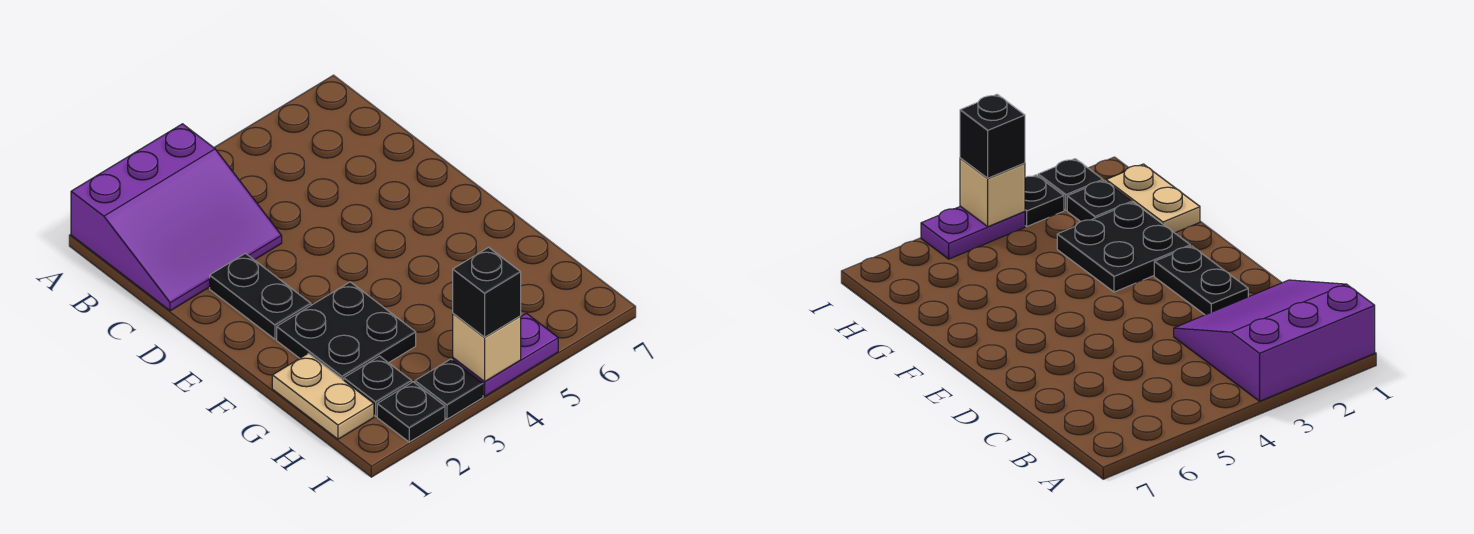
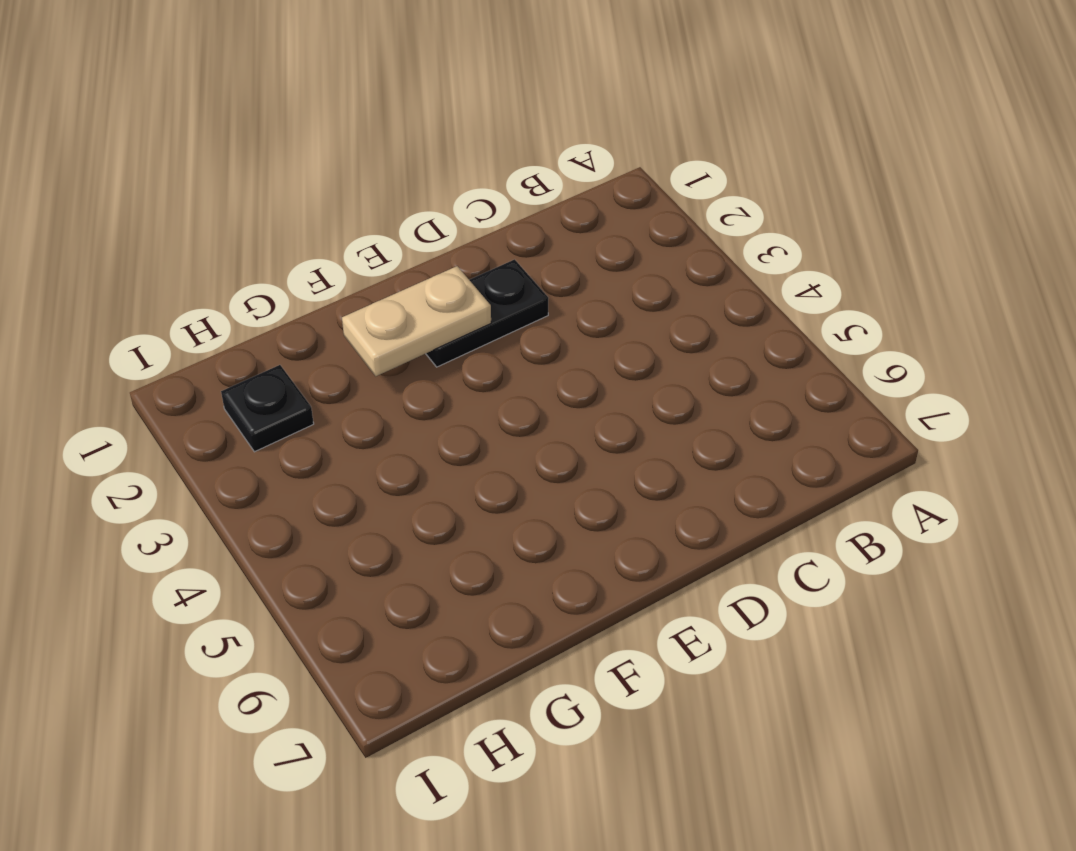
tan 1x2 plate [342,266,491,376] -> tan 1x2 plate moved to [272,353,374,439]
none -> purple 3x3 slope [71,124,282,311]
none -> black 2x2 plate [277,282,416,380]

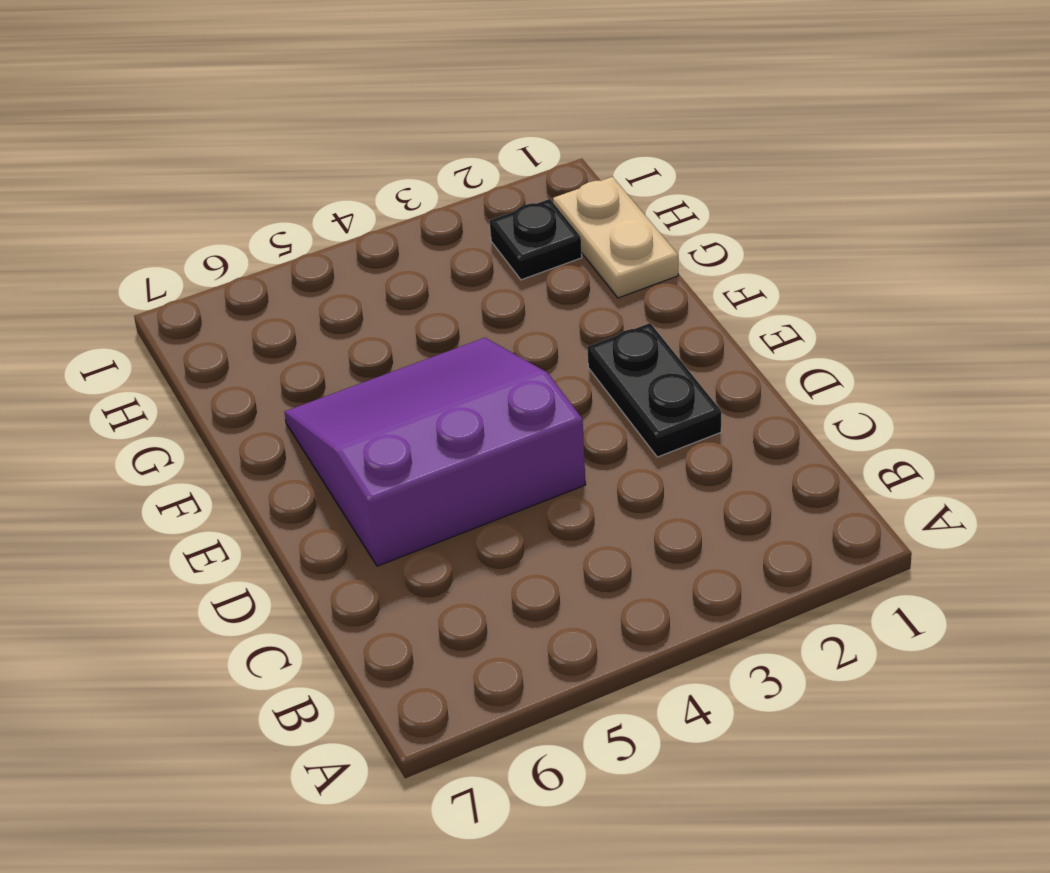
purple 3x3 slope [284,338,586,566] -> purple 3x3 slope moved to [71,124,282,311]
none -> black 2x2 plate [277,282,416,380]
none -> black 1x1 plate [377,382,445,442]

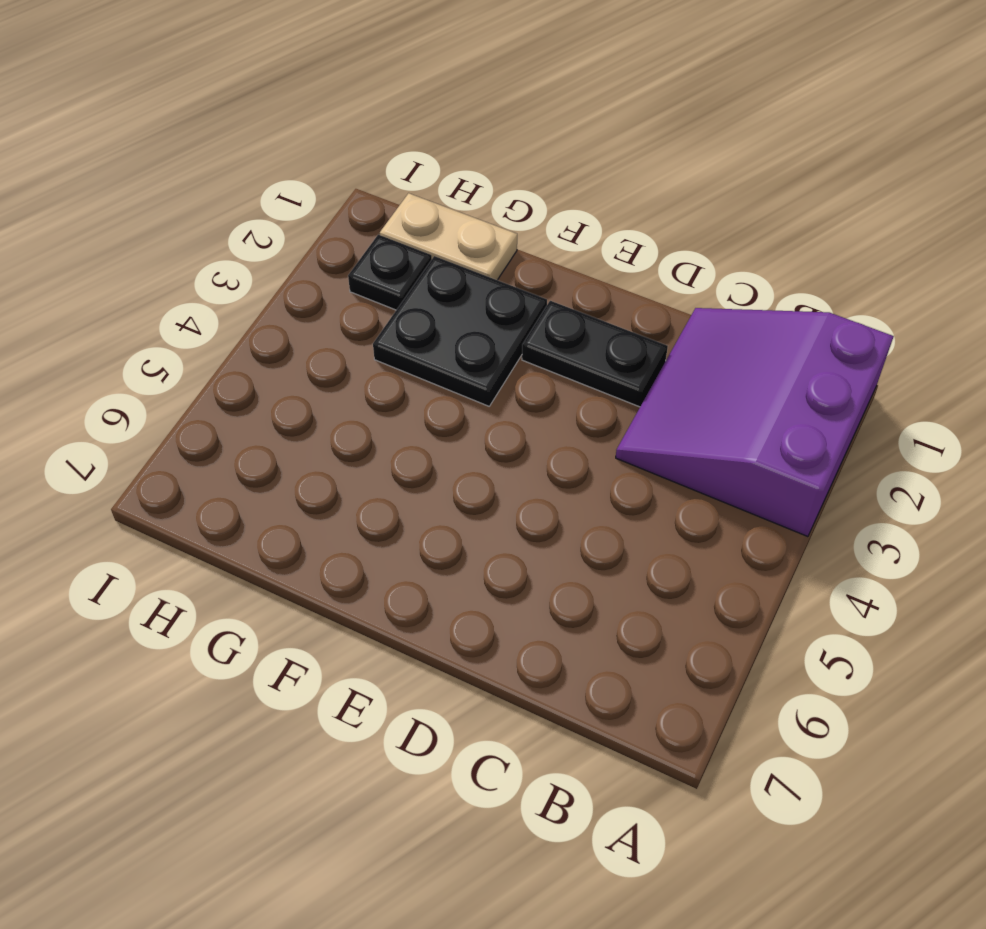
none -> black 1x1 plate [377,382,445,442]
none -> black 1x1 plate [415,359,483,419]

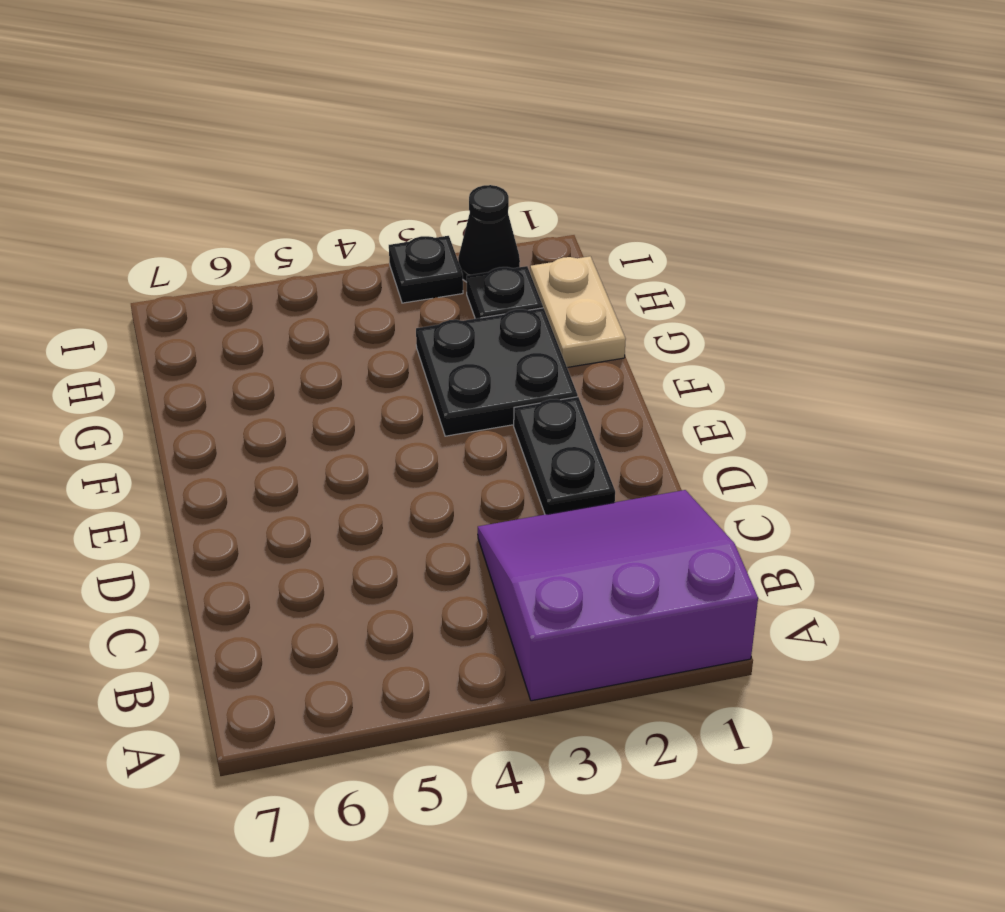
black 1x1 cone [458,185,520,282] -> black 1x1 plate [377,382,445,442]
none -> purple 1x2 plate [453,313,558,396]
none -> tan 1x1 brick [453,314,521,381]

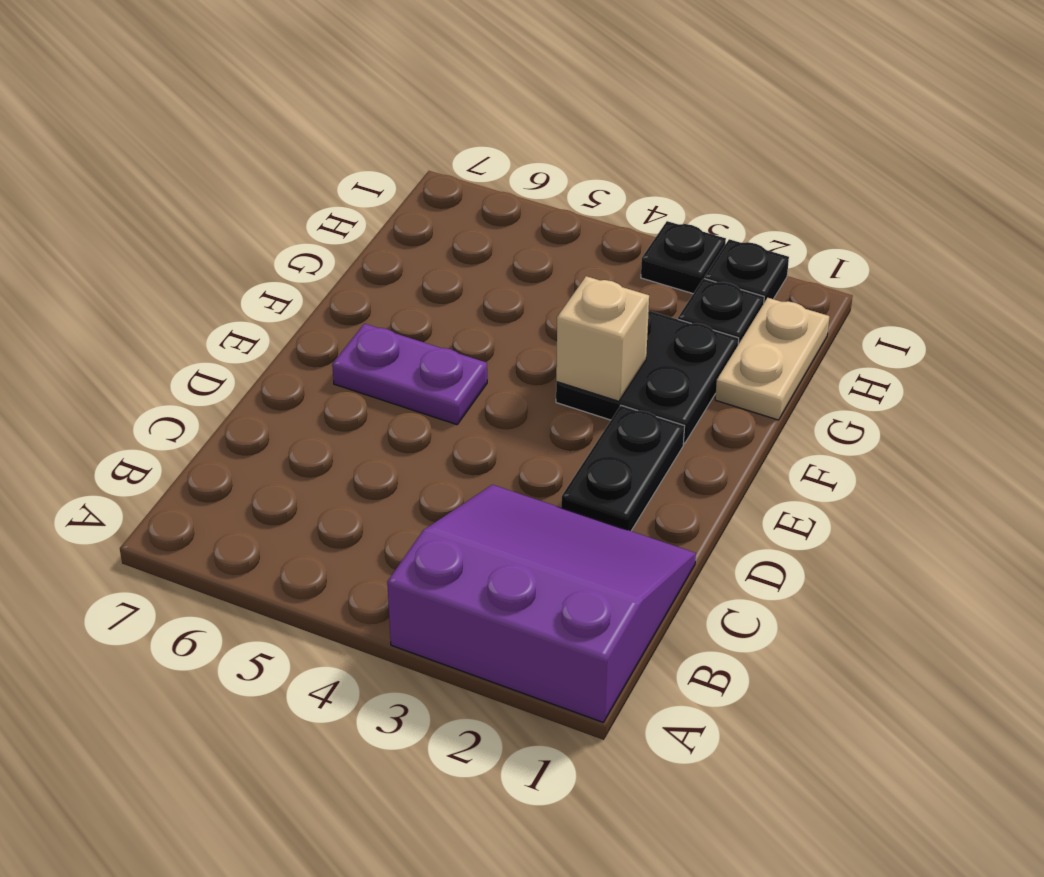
purple 1x2 plate [332,324,487,425] -> purple 1x2 plate moved to [453,313,558,396]
tan 1x1 brick [556,276,649,401] -> tan 1x1 brick moved to [453,314,521,381]
none -> black 1x1 brick [453,247,521,337]

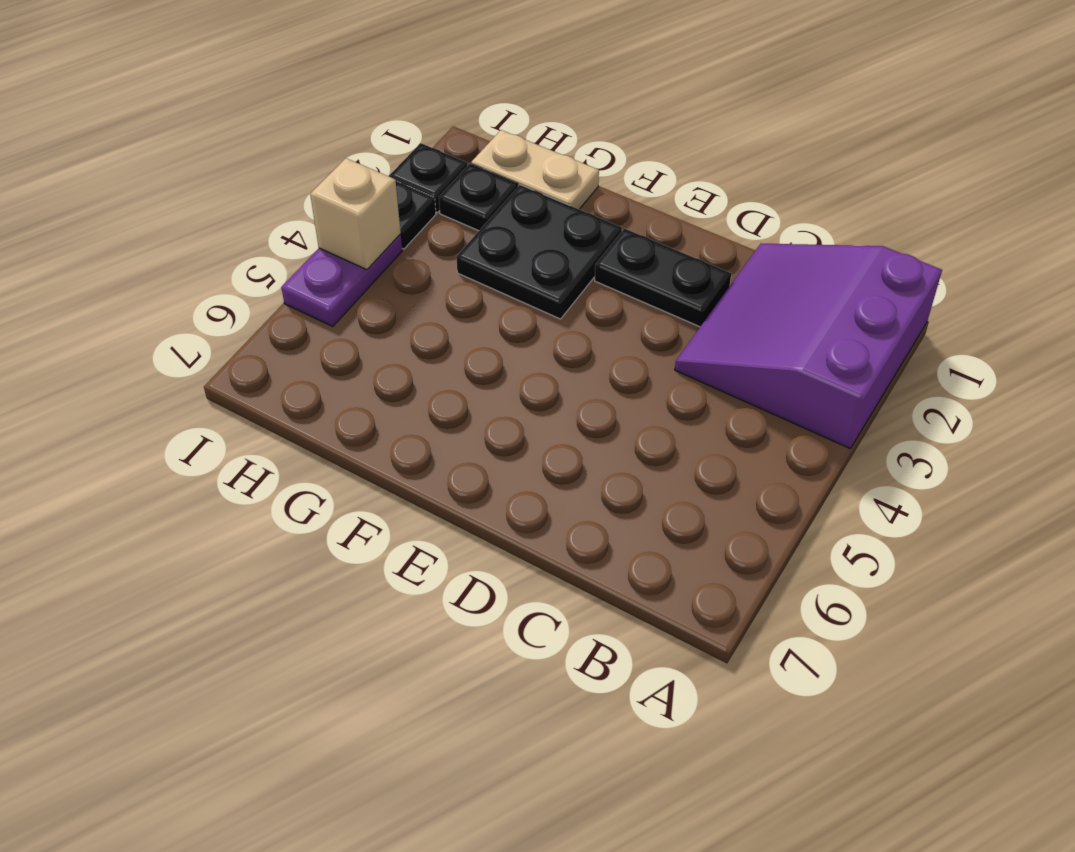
none -> black 1x1 brick [453,247,521,337]

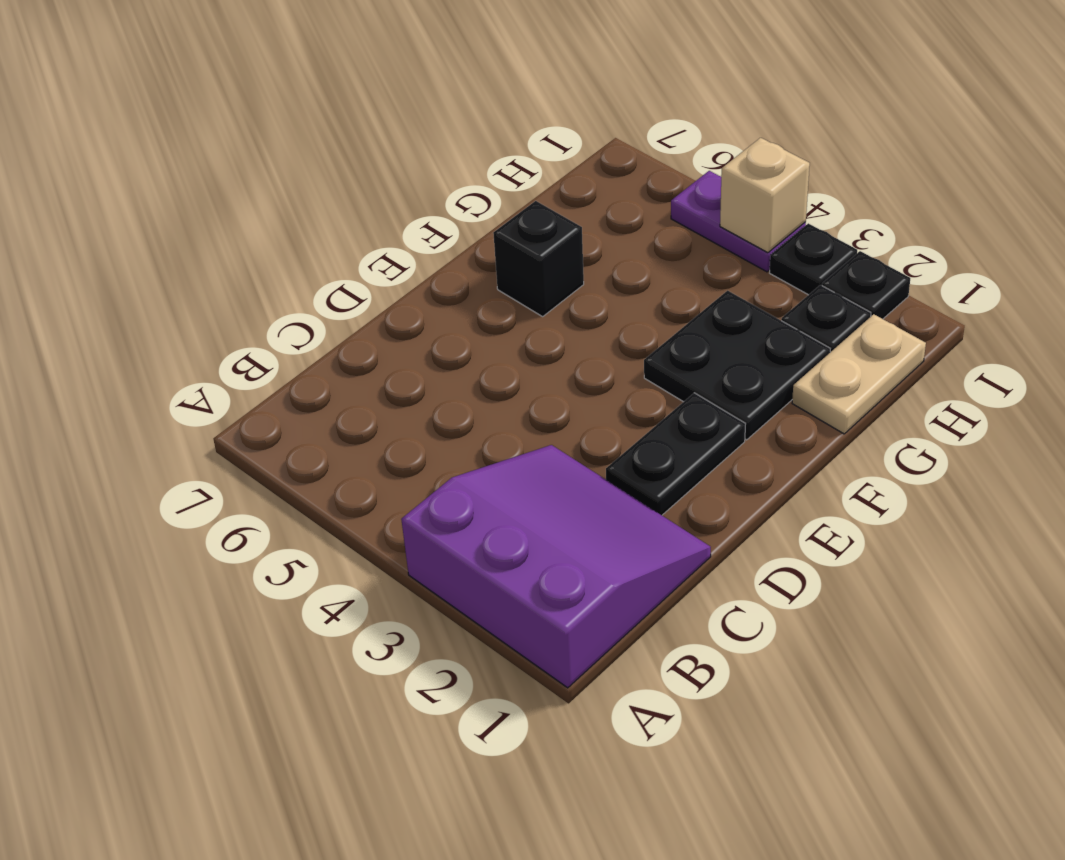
black 1x1 brick [493,201,584,317] -> black 1x1 brick moved to [453,247,521,337]

